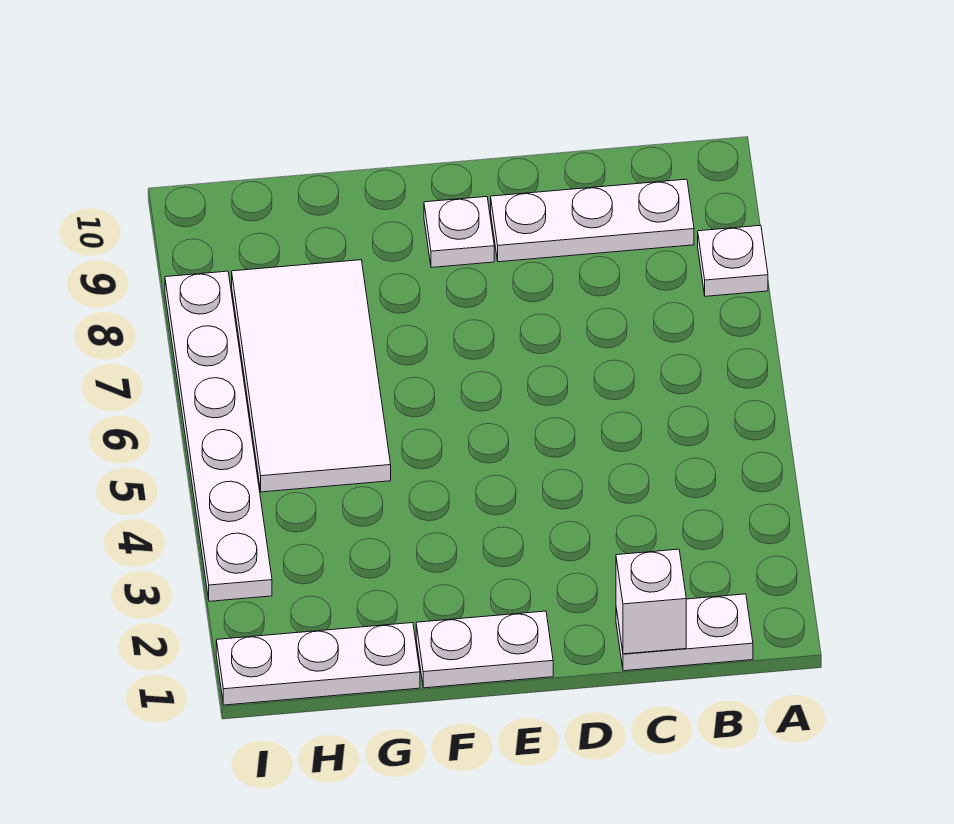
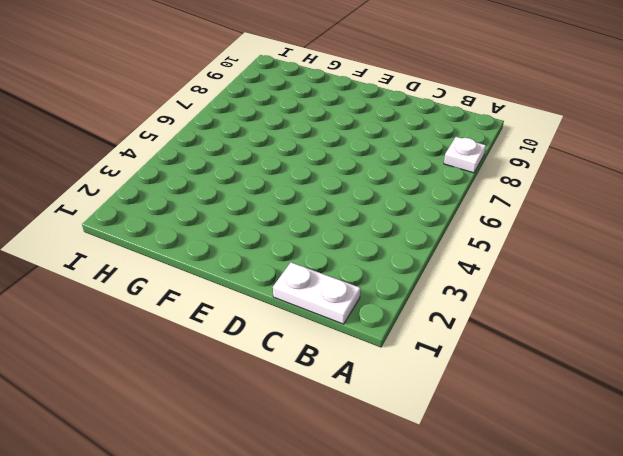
none -> white 1x3 plate [491,179,694,262]
none -> white 1x2 plate [416,611,553,688]

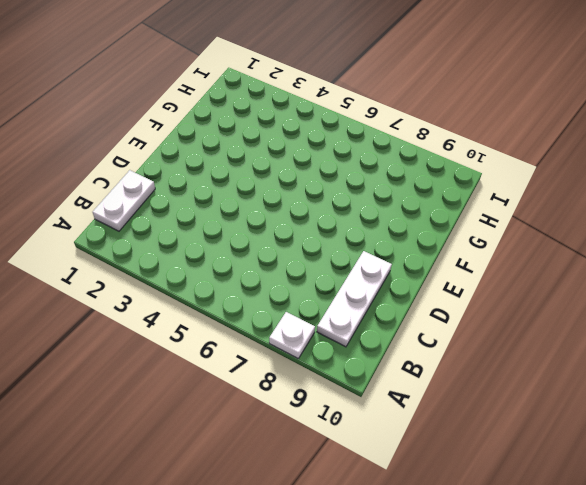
none -> white 1x2 plate [416,611,553,688]
none -> white 1x1 plate [424,197,494,268]

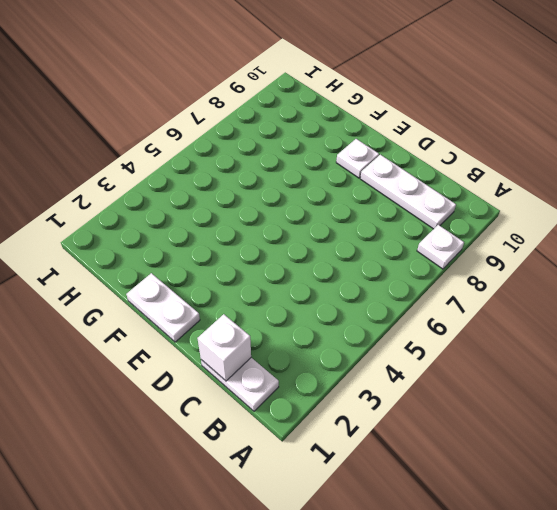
none -> white 1x3 plate [216,623,420,705]
none -> white 2x4 tile [232,260,391,492]

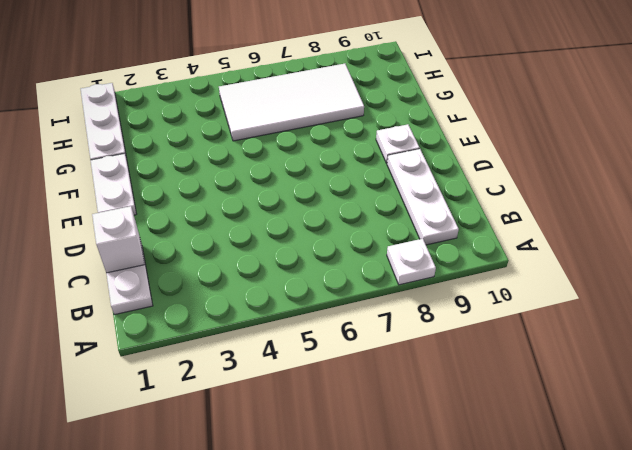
none -> white 1x6 plate [165,271,272,601]

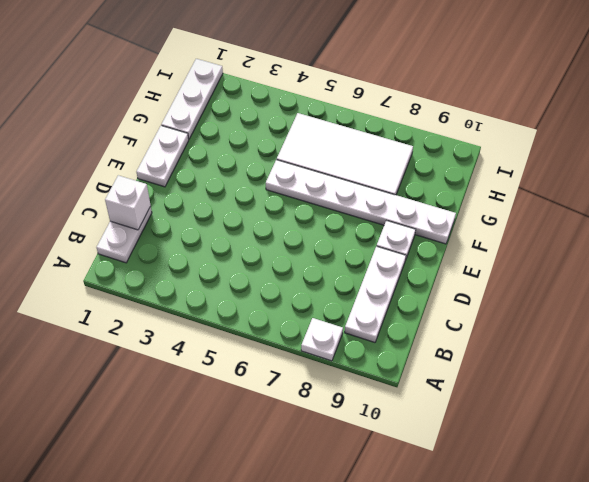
white 1x6 plate [266,160,456,244] -> white 1x6 plate moved to [165,271,272,601]

